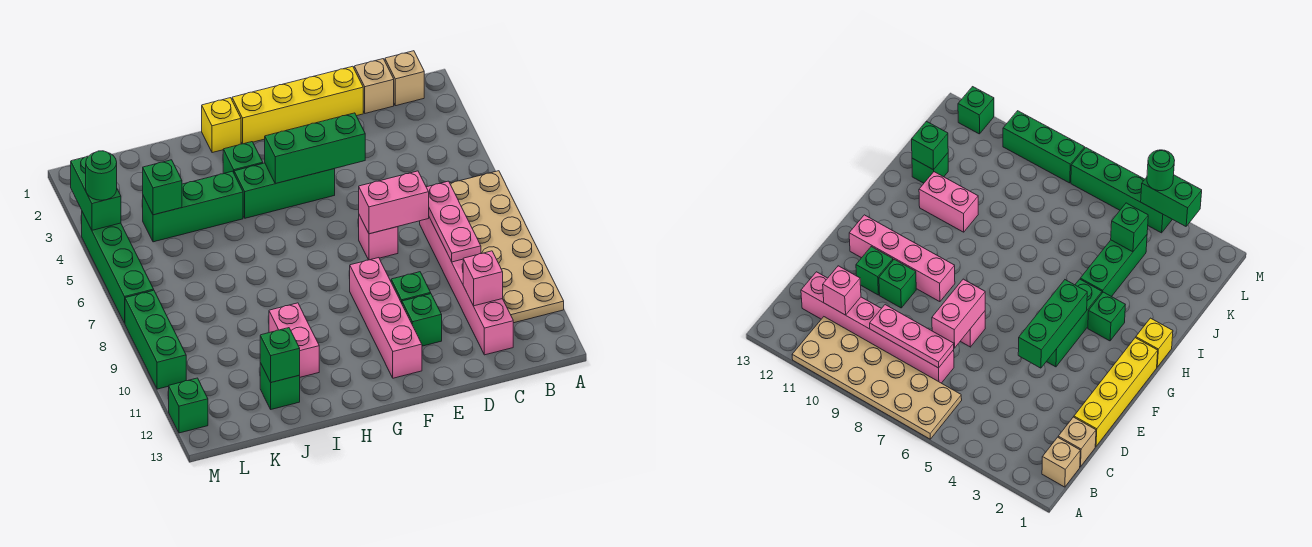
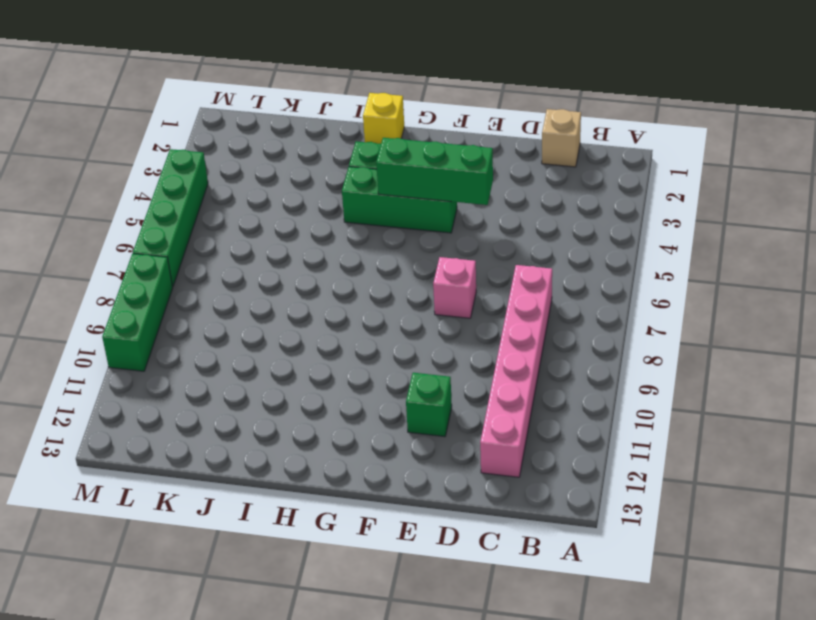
none -> tan 2x6 plate [450,171,564,323]
none -> tan 1x1 brick [385,51,424,106]
none -> yellow 1x4 brick [232,66,363,144]

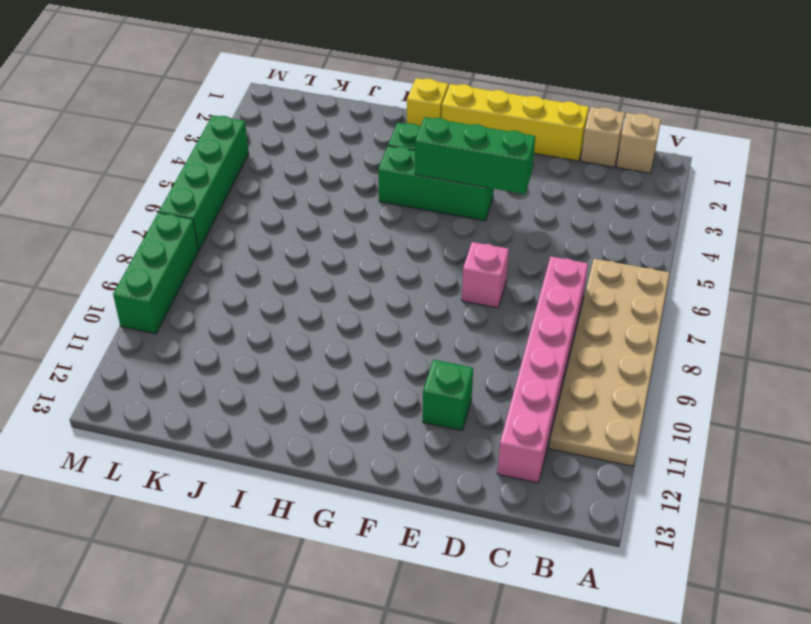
none -> green 1x1 brick [391,272,431,303]
none -> pink 1x4 brick [350,258,422,378]
none -> green 1x3 brick [143,171,243,242]

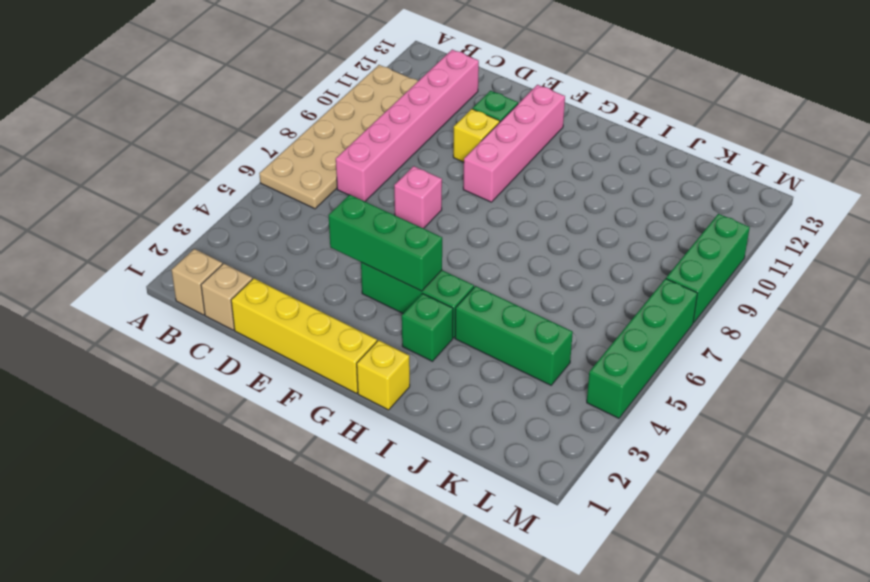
yellow 1x1 brick [453,109,500,162] -> green 1x1 brick [391,272,431,303]
none -> pink 1x2 brick [269,303,319,377]
none -> green 1x1 brick [260,363,300,409]
none -> green 1x1 brick [169,378,208,433]

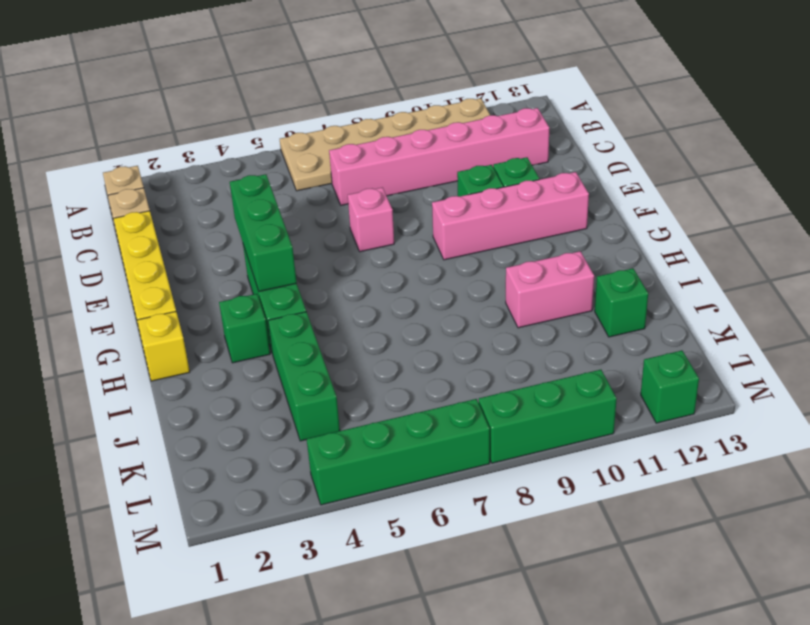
none -> pink 1x3 plate [426,181,481,262]
none -> pink 1x1 brick [463,251,503,306]
none -> pink 1x2 brick [359,171,429,234]

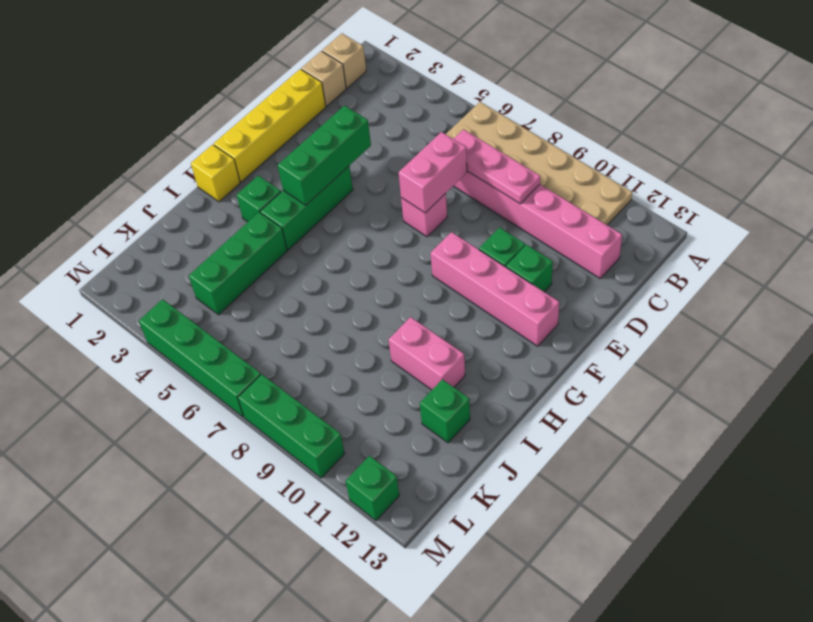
none -> pink 1x1 brick [463,251,503,306]
none -> green 1x1 brick [260,328,300,382]
none -> green 1x1 brick [143,160,182,215]

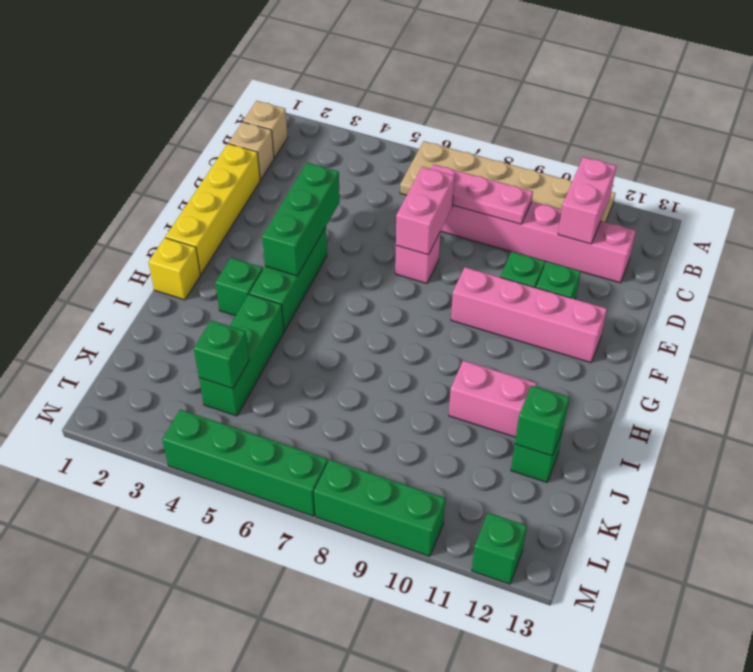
pink 1x2 brick [558,157,616,244] -> pink 1x1 brick [463,251,503,306]
none -> green 1x2 brick [71,156,121,230]
none -> green 1x1 round brick [86,151,117,200]

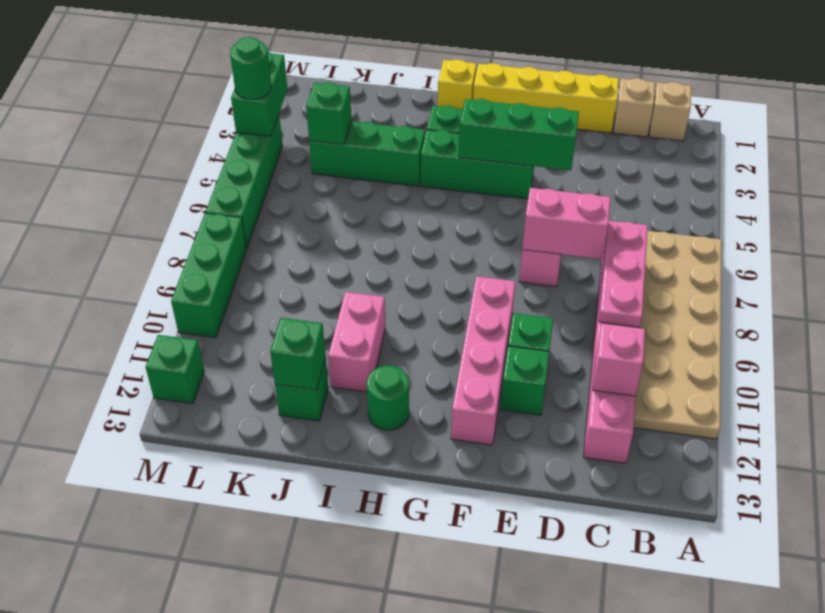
green 1x1 round brick [367,366,409,430] -> none

